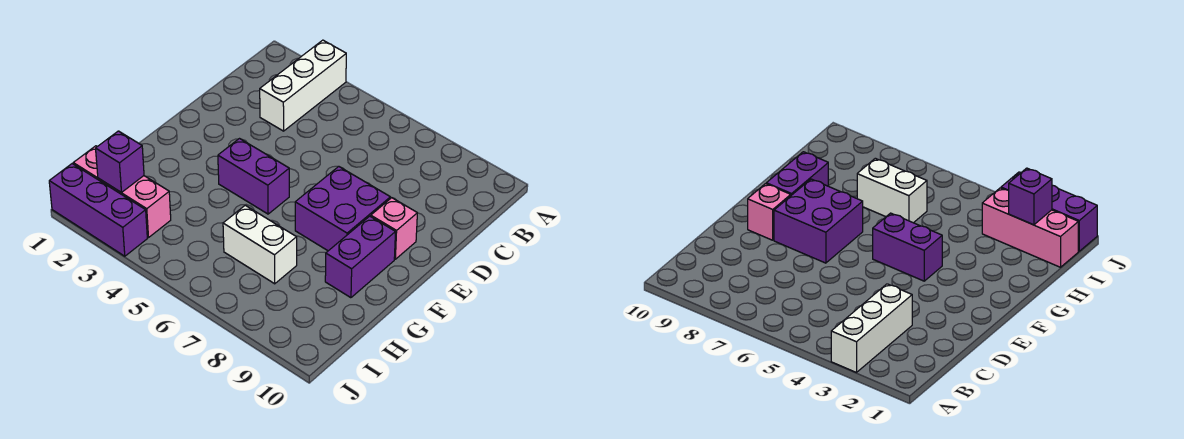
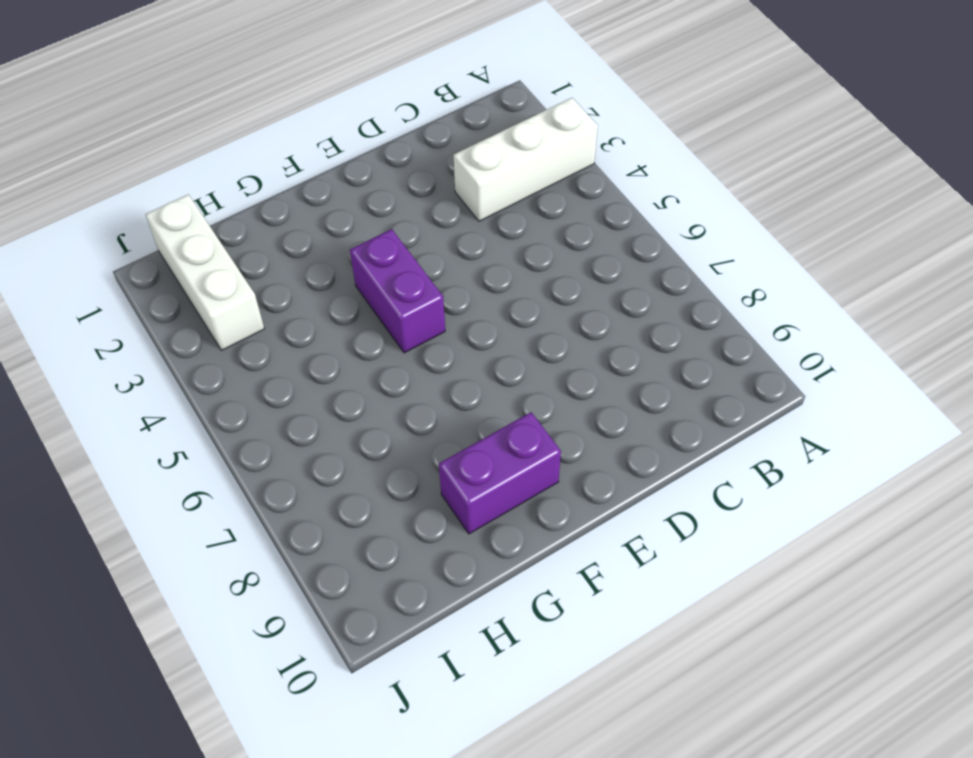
white 1x3 brick [145,194,264,350] -> pink 1x3 brick [73,146,171,238]
none -> purple 2x2 brick [295,167,390,251]
none -> pink 1x1 brick [371,198,417,259]

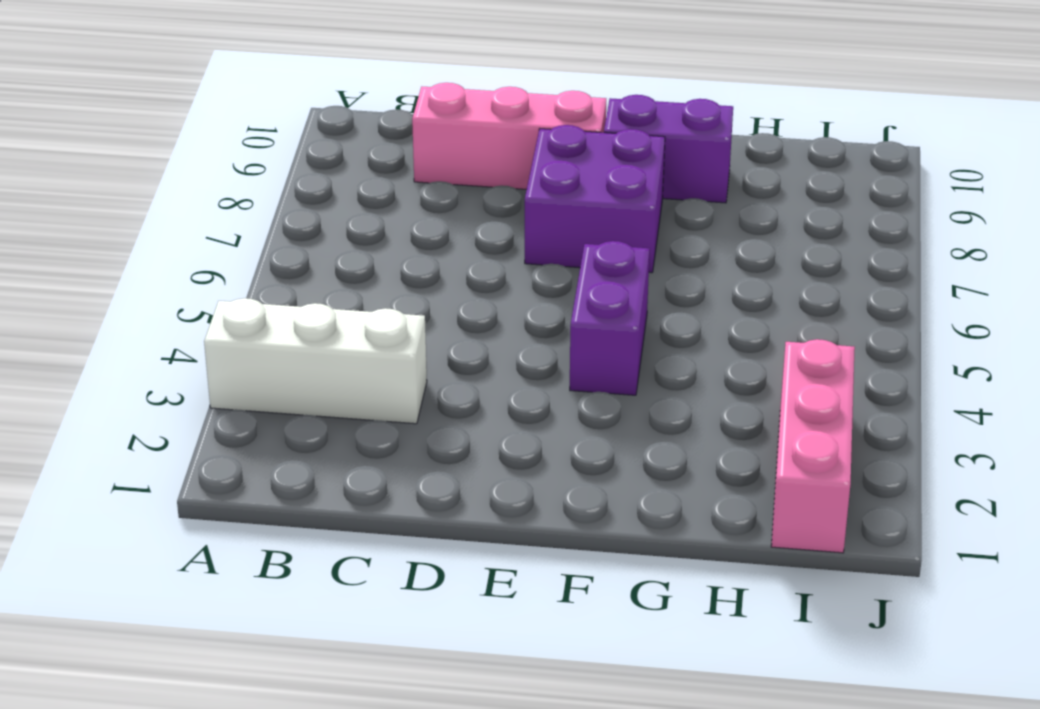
pink 1x3 brick [412,83,606,189] -> pink 1x1 brick [371,198,417,259]
none -> white 1x2 brick [223,205,297,284]
none -> purple 1x3 brick [49,164,147,256]

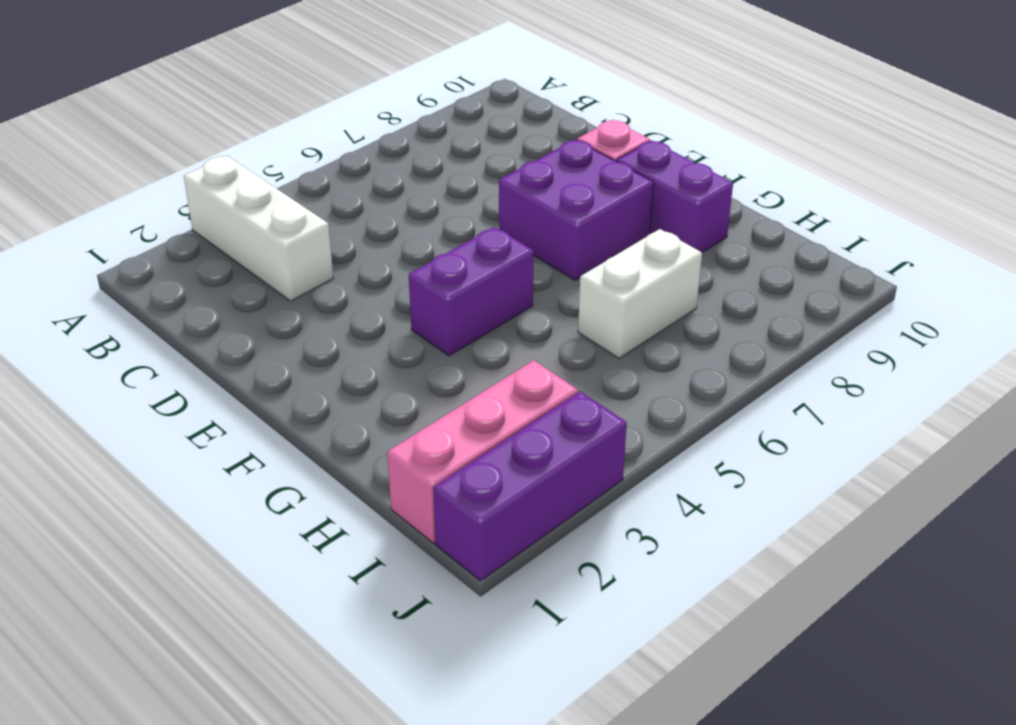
none -> purple 1x1 brick [96,131,144,192]

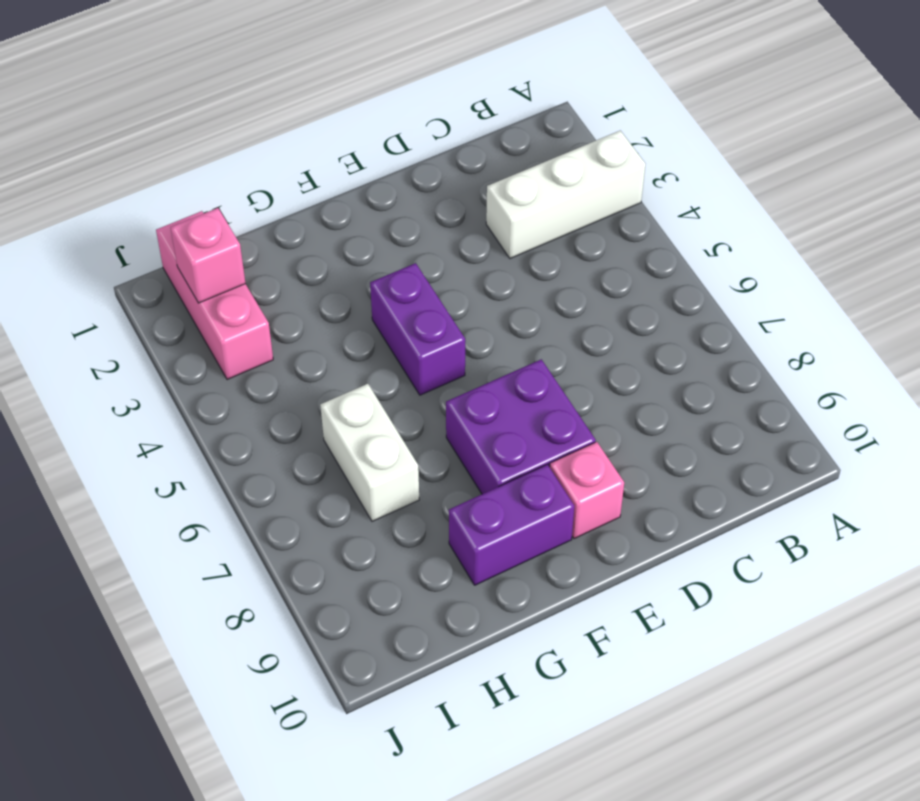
pink 1x1 brick [170,208,246,303] -> purple 1x1 brick [96,131,144,192]
none -> purple 1x3 brick [49,164,147,256]

